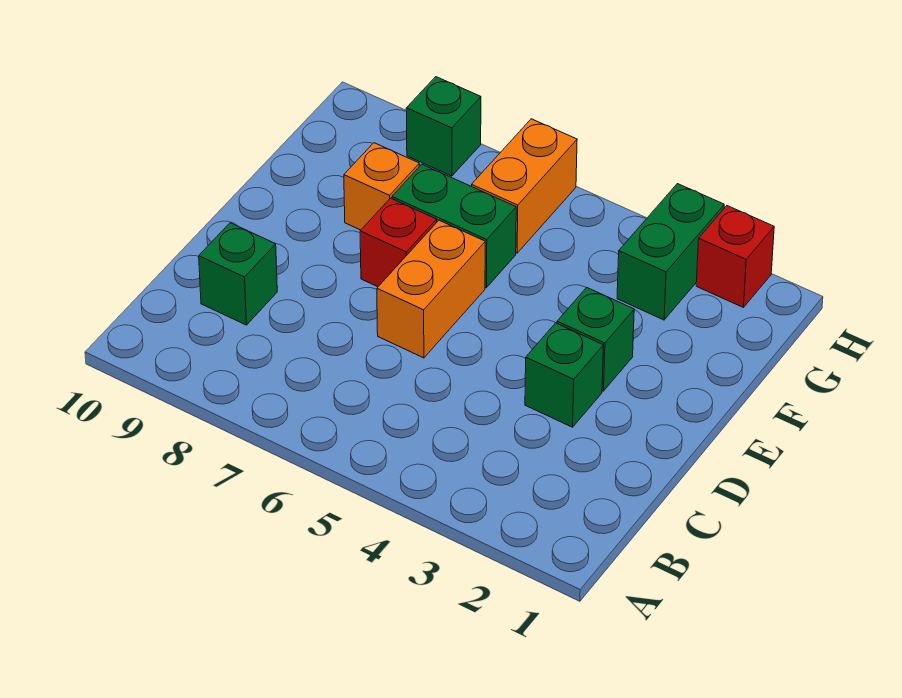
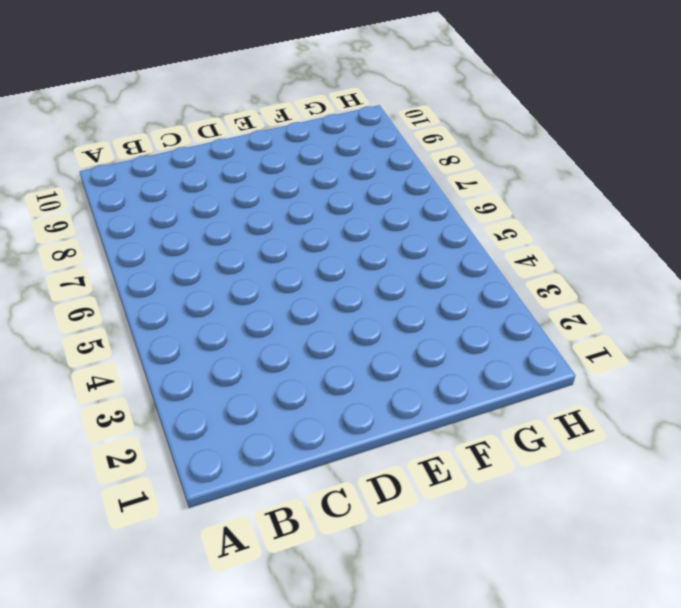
none -> green 1x1 brick [199,223,277,325]
none -> green 1x1 brick [525,323,603,427]

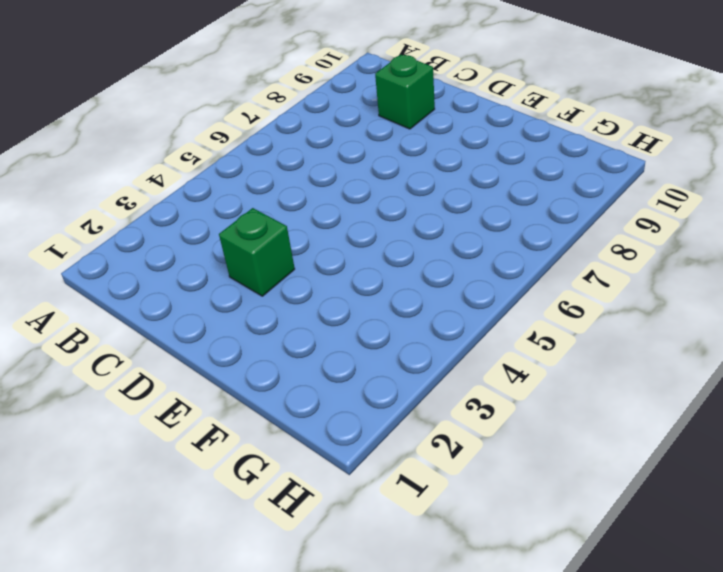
none -> orange 1x2 brick [377,220,485,358]
none -> green 1x1 brick [557,288,634,391]

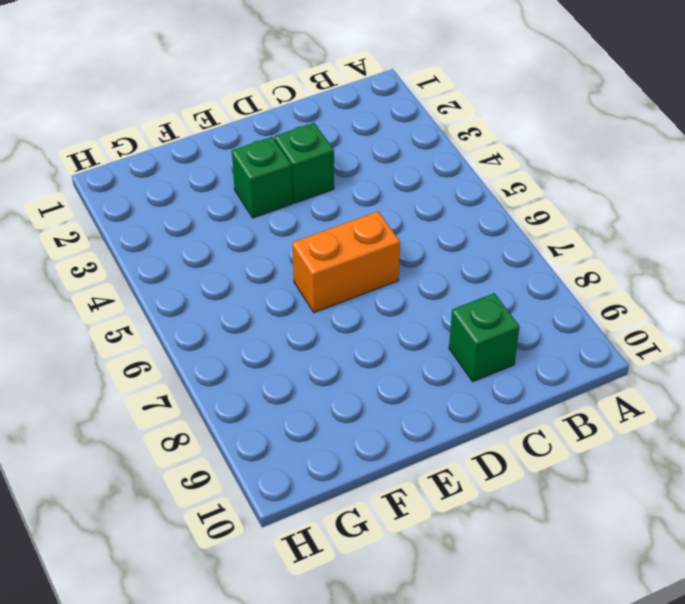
none -> red 1x1 brick [360,198,437,287]
none -> green 1x2 brick [392,164,516,288]

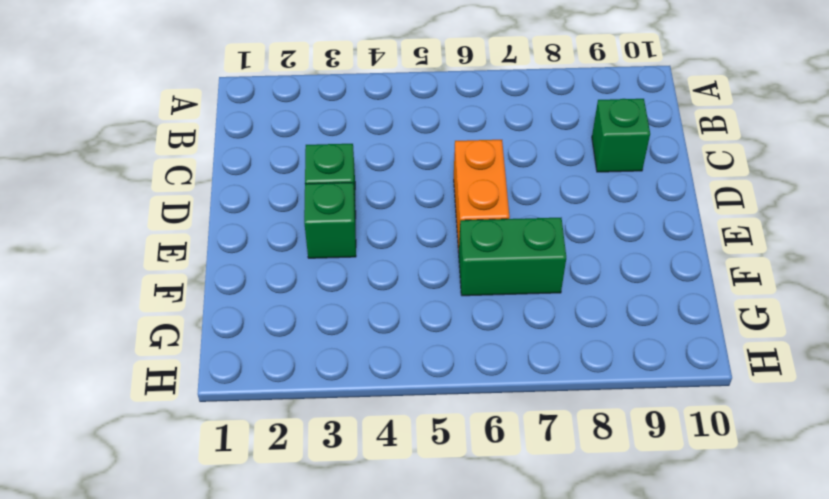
none -> red 1x1 brick [360,198,437,287]
none -> orange 1x1 brick [344,143,419,230]

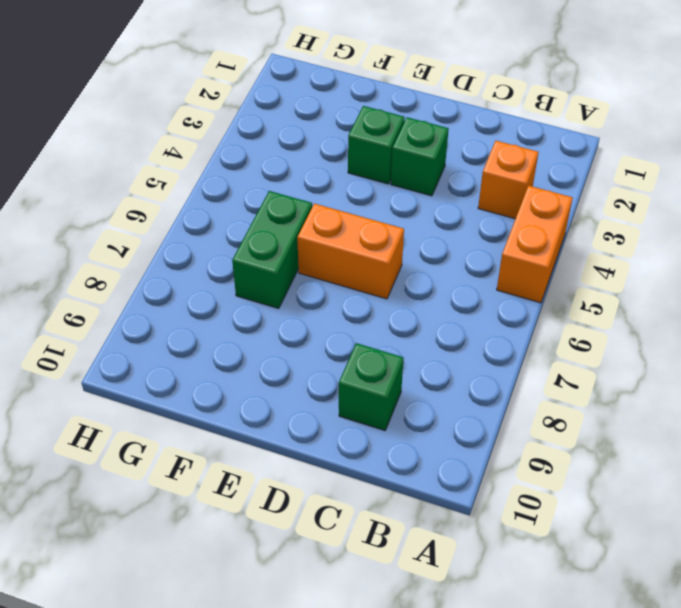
orange 1x2 brick [497,186,573,303] -> orange 1x2 brick turned to [472,119,577,253]
orange 1x1 brick [478,141,538,219] -> orange 1x1 brick moved to [344,143,419,230]
none -> red 1x1 brick [360,198,437,287]
none -> green 1x2 brick [617,184,724,320]

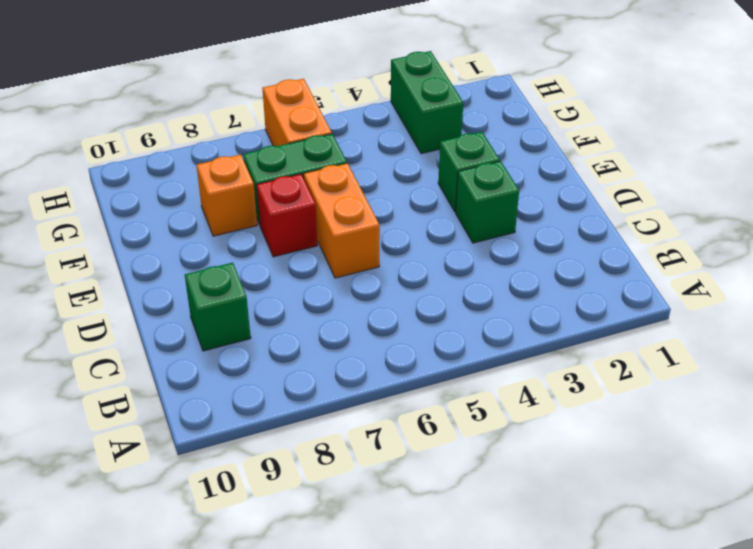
none -> red 1x1 brick [696,206,774,308]
none -> green 1x1 brick [406,77,481,176]

